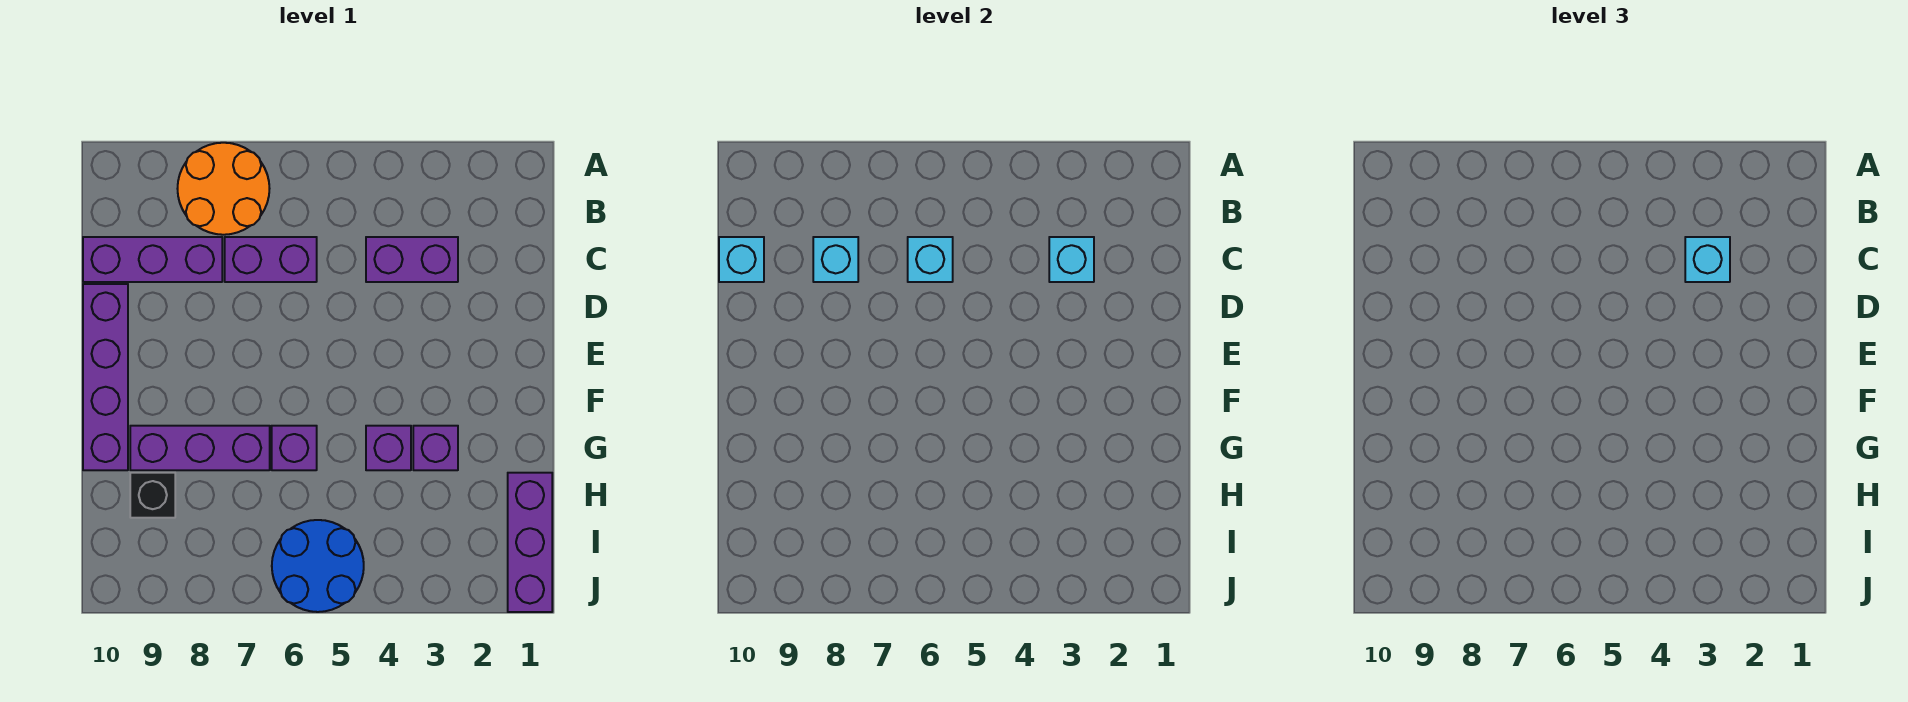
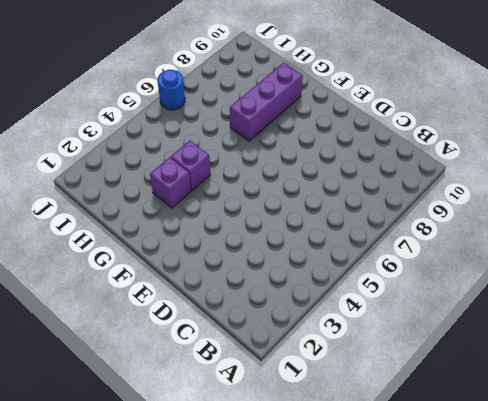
blue 1x1 round brick [158,70,185,110] -> blue 2x2 round brick [272,520,364,612]
none -> orange 2x2 round brick [177,143,270,235]
none -> purple 1x2 brick [366,237,458,282]
none -> purple 1x2 brick [225,237,317,282]

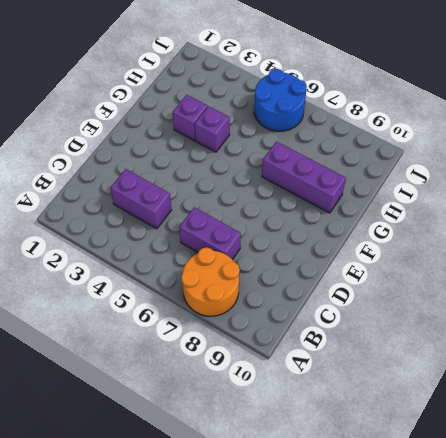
none -> purple 1x3 brick [83,237,222,282]
none -> purple 1x4 brick [83,284,128,470]
none -> purple 1x1 brick [272,426,317,470]

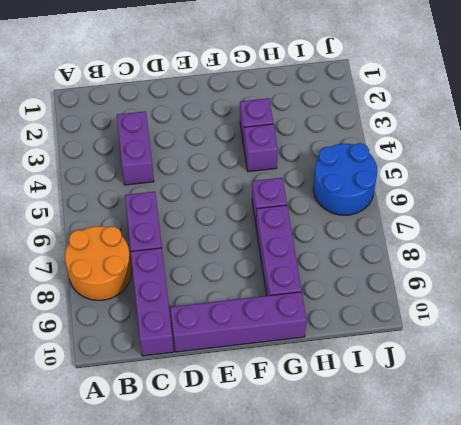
none -> purple 1x3 brick [508,473,552,612]
none -> black 1x1 brick [130,473,175,518]
none -> cyan 1x1 brick [1049,237,1094,282]

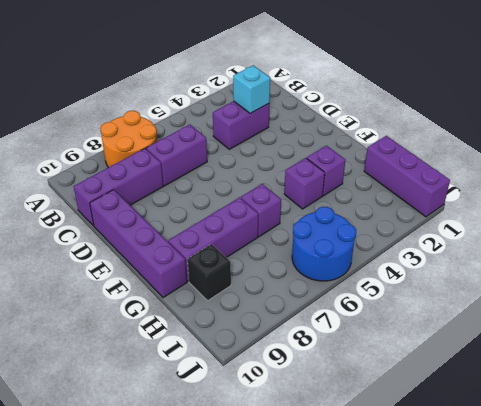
none -> cyan 1x1 brick [908,237,953,282]
none -> cyan 1x1 brick [813,237,858,282]
none -> cyan 1x1 brick [719,237,764,282]

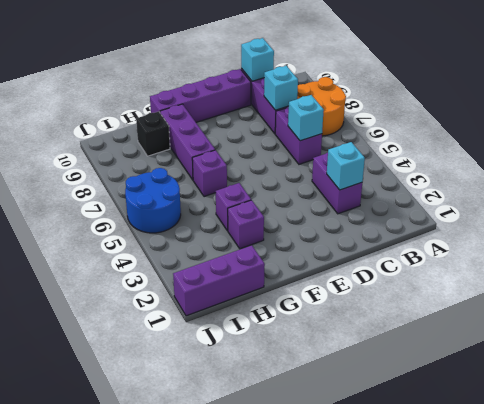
none -> cyan 1x1 brick [1685,237,1730,282]

